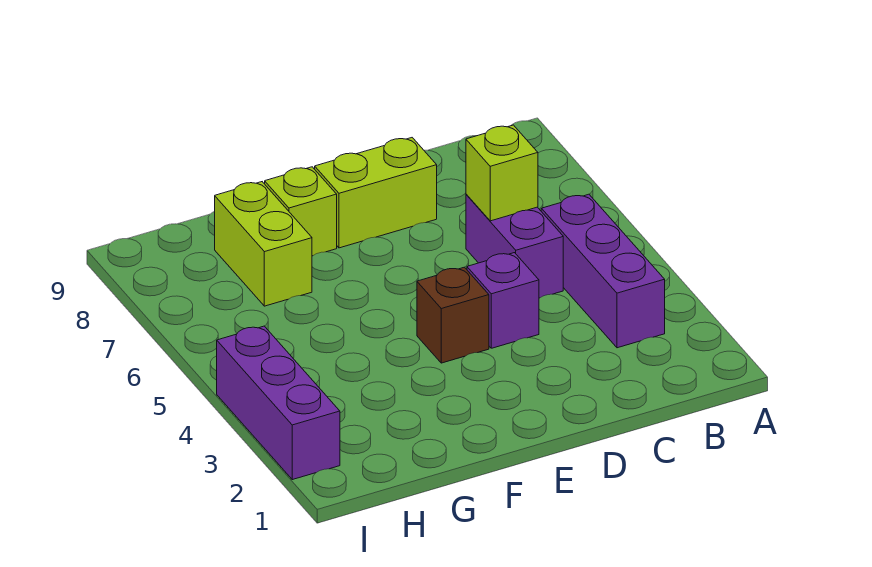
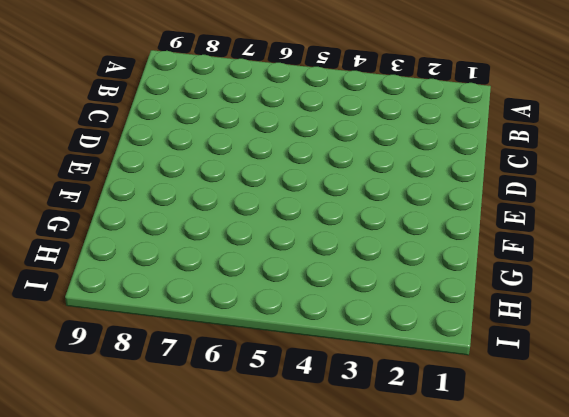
none -> purple 1x3 brick [541,194,665,348]
none -> purple 1x2 brick [466,194,563,298]

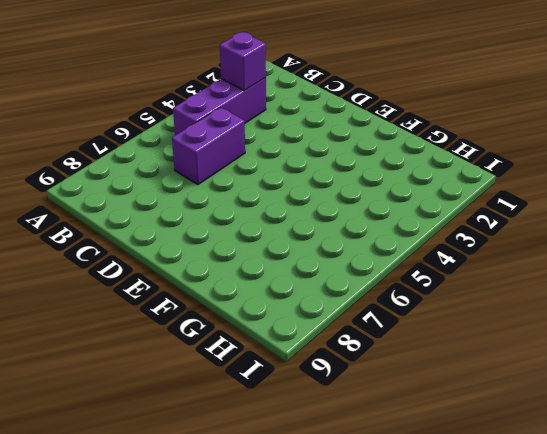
purple 1x1 brick [220,32,266,91] -> purple 1x1 brick moved to [467,253,539,348]
none -> lime 1x2 brick [315,138,437,248]
none -> brown 1x1 brick [417,267,489,363]

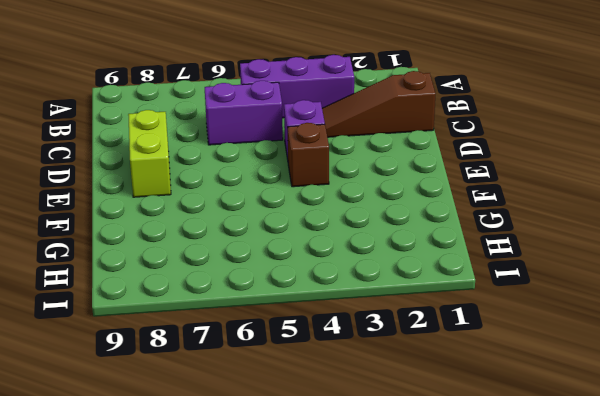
brown 1x3 slope [322,71,436,137] -> none
none -> lime 1x1 brick [265,167,337,256]
none -> lime 1x2 brick [215,182,312,306]

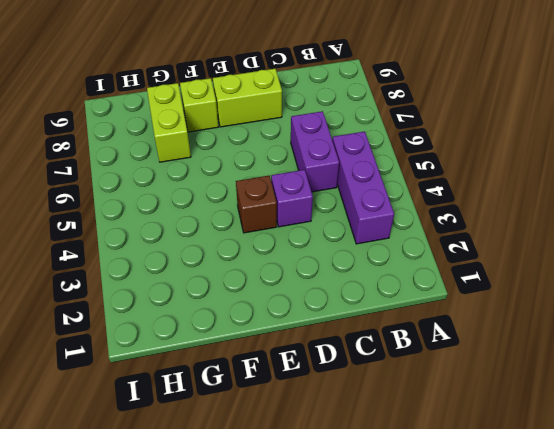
none -> purple 1x3 brick [217,326,340,480]
none -> lime 1x1 brick [466,125,538,221]

